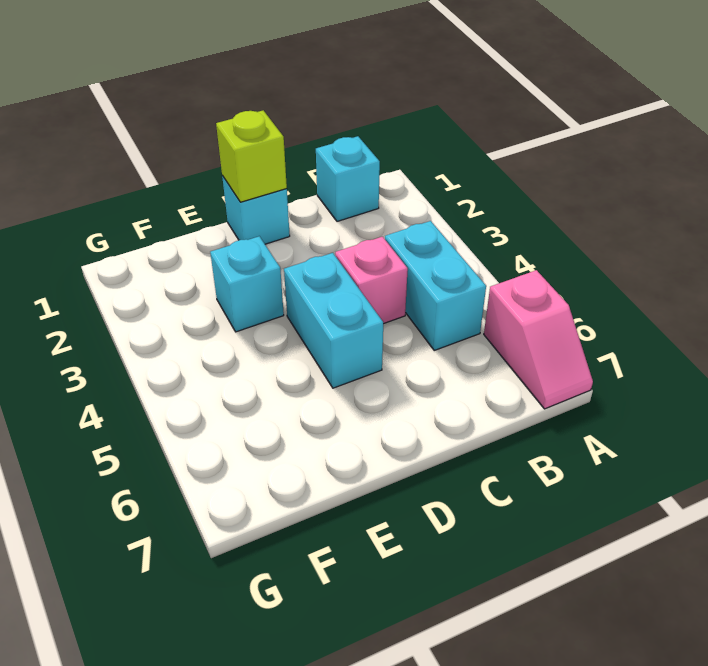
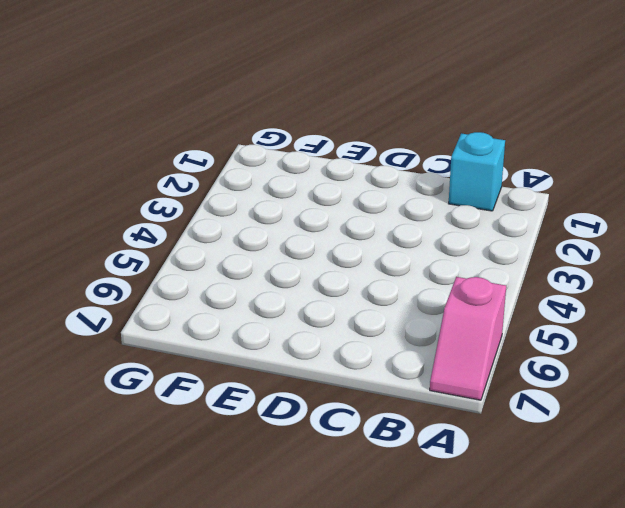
none -> cyan 1x2 brick [385,221,486,350]
none -> pink 1x1 brick [335,237,408,324]

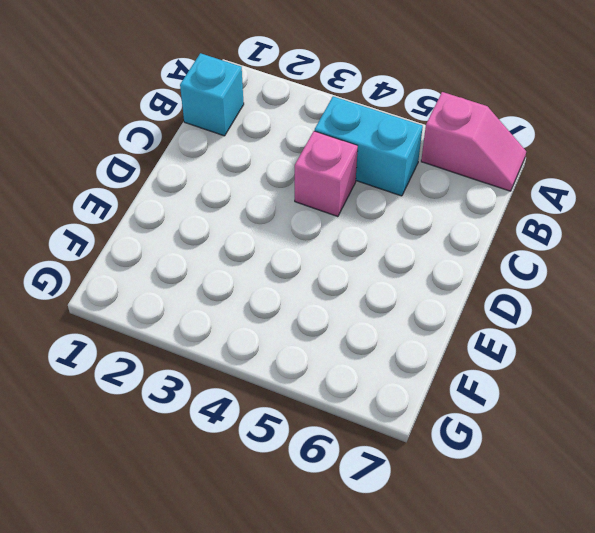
none -> cyan 1x1 brick [222,176,290,244]
none -> cyan 1x2 brick [284,253,383,388]

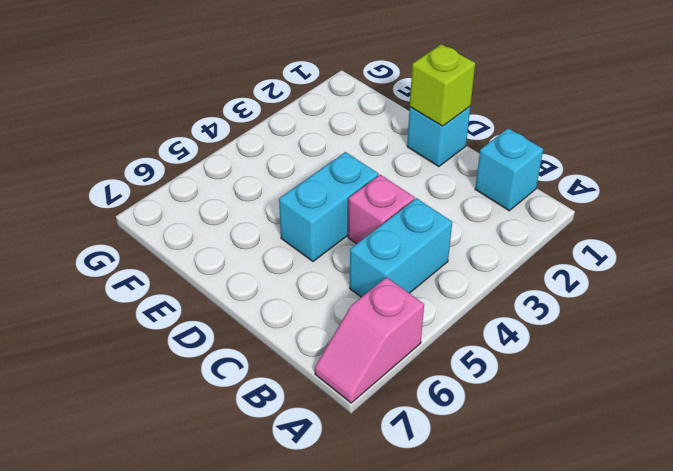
none -> cyan 1x1 brick [210,236,284,332]

